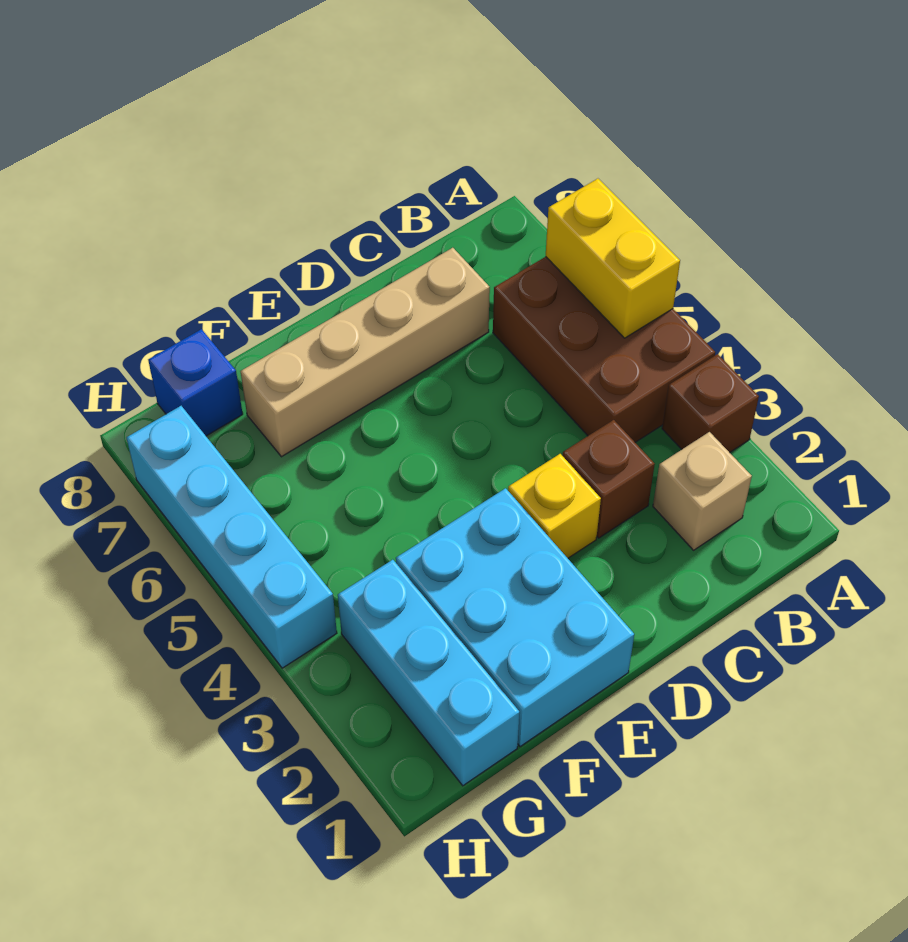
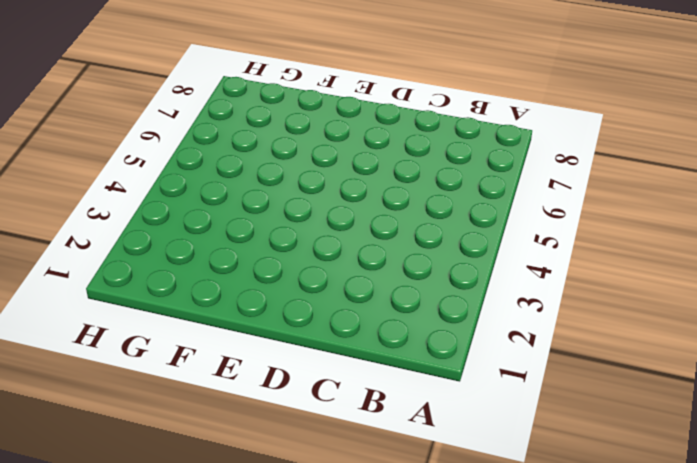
none -> brown 1x1 brick [662,354,759,453]
none -> brown 2x3 brick [493,257,715,442]

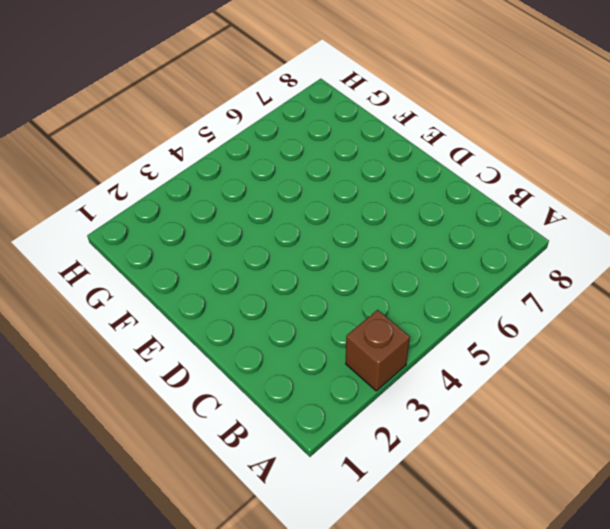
none -> brown 2x3 brick [493,257,715,442]
none -> tan 1x1 brick [653,432,752,550]

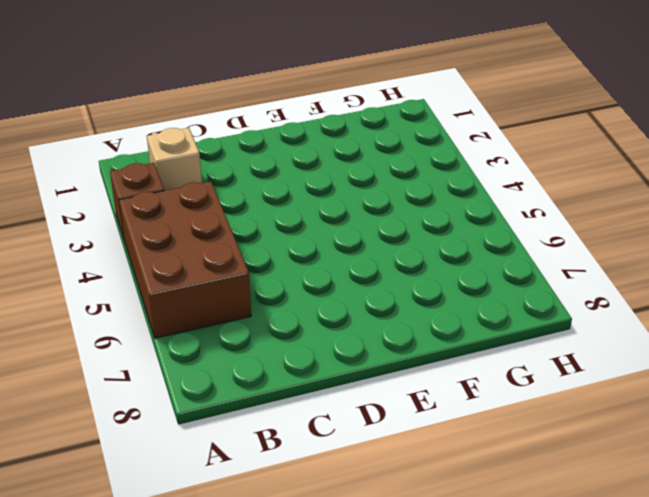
none -> brown 1x1 brick [563,420,655,538]
none -> tan 1x4 brick [241,248,490,457]

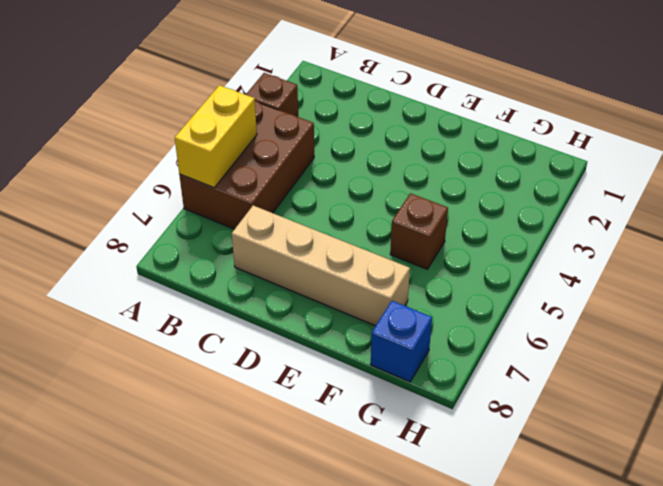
brown 1x1 brick [390,193,448,269] -> brown 1x1 brick moved to [563,420,655,538]
none -> tan 1x1 brick [653,432,752,550]
none -> yellow 1x1 brick [508,454,601,558]

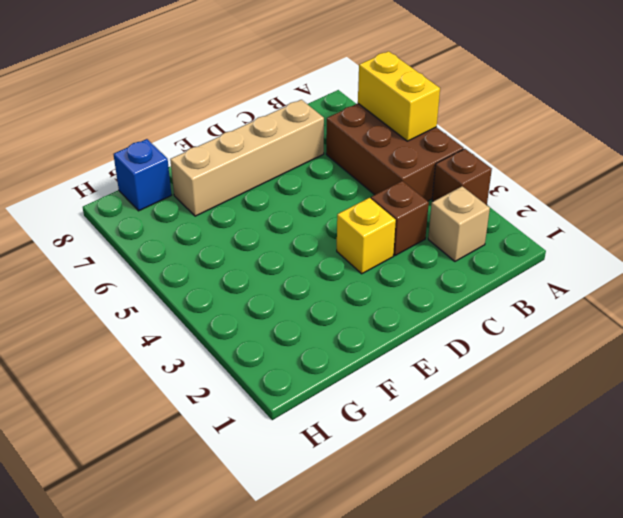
none -> cyan 2x3 brick [396,488,634,747]
none -> cyan 1x3 brick [338,560,520,786]

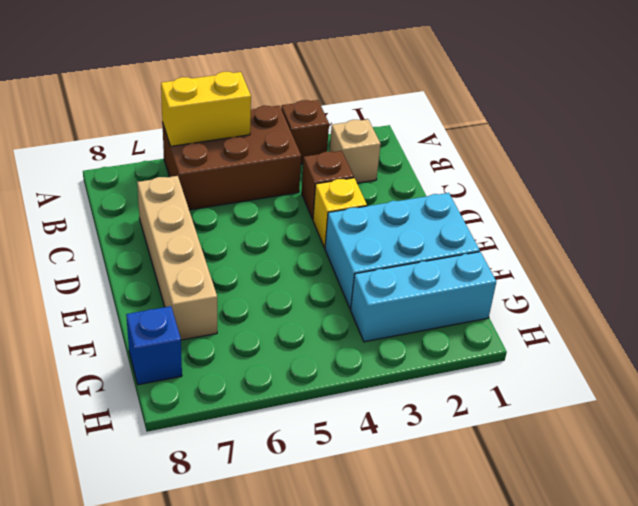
none -> cyan 1x4 brick [126,406,337,668]

